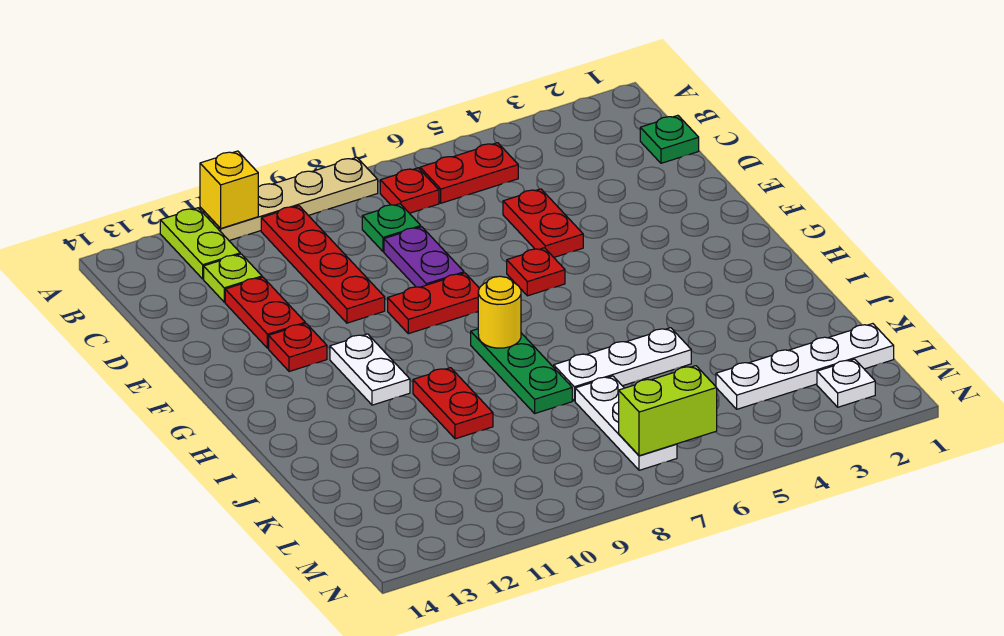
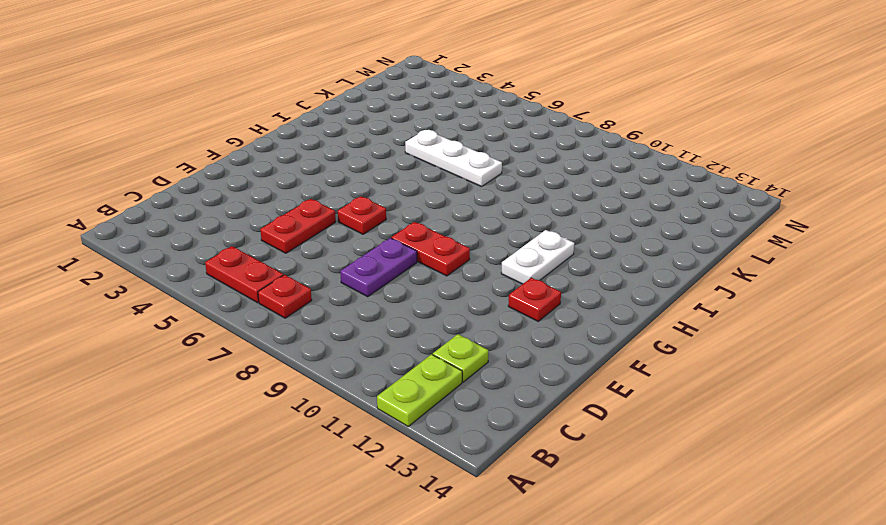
none -> tan 1x4 plate [200,157,378,241]
none -> red 1x4 plate [261,206,385,323]
none -> green 1x1 plate [640,115,699,163]

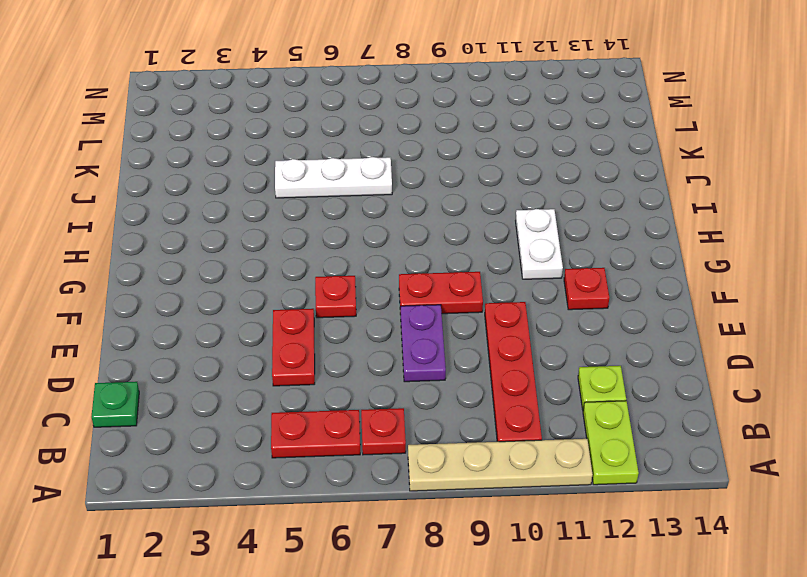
none -> green 1x1 plate [362,204,421,252]
none -> red 1x2 plate [225,277,305,348]
none -> green 1x3 plate [471,329,572,413]

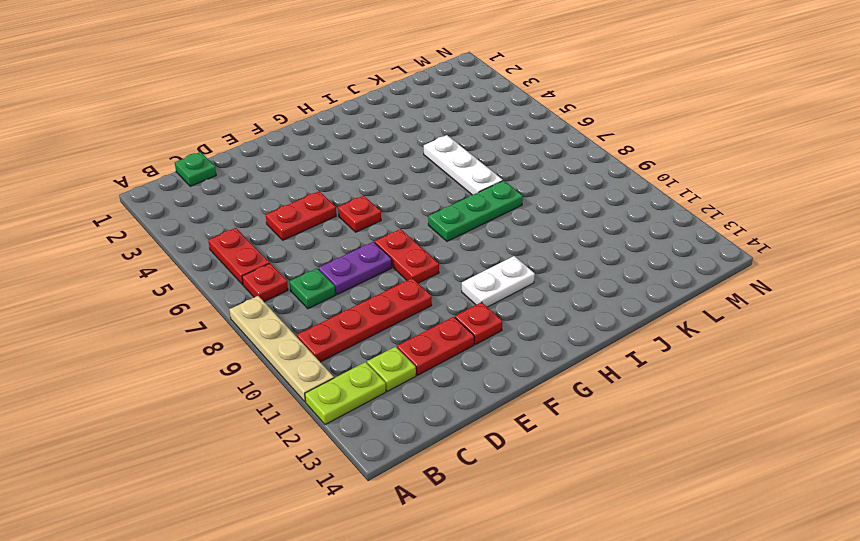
none -> red 1x2 plate [413,368,493,439]
none -> white 1x3 plate [575,376,677,470]
none -> white 1x4 plate [716,324,894,409]

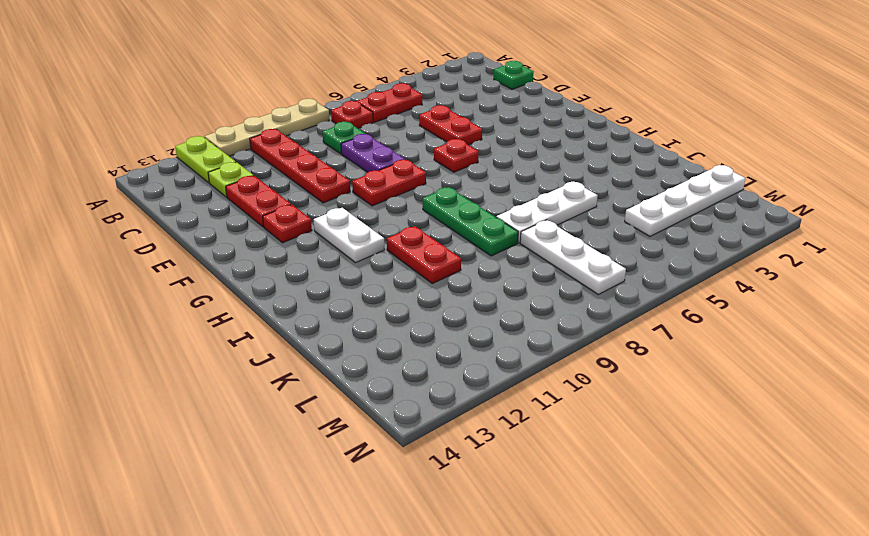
none -> white 1x1 plate [817,359,875,407]
none -> yellow 1x1 brick [200,151,258,229]
none -> yellow 1x1 round brick [478,276,521,348]

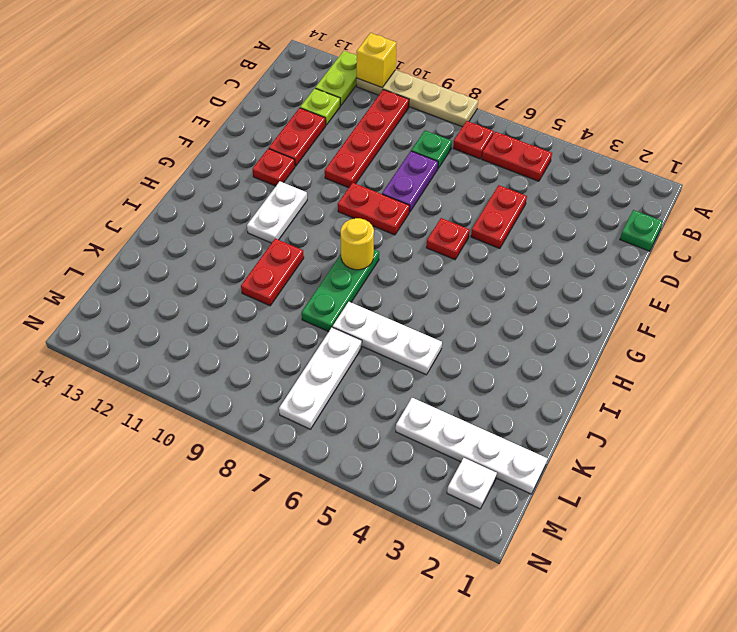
none -> lime 1x2 brick [619,366,717,456]

